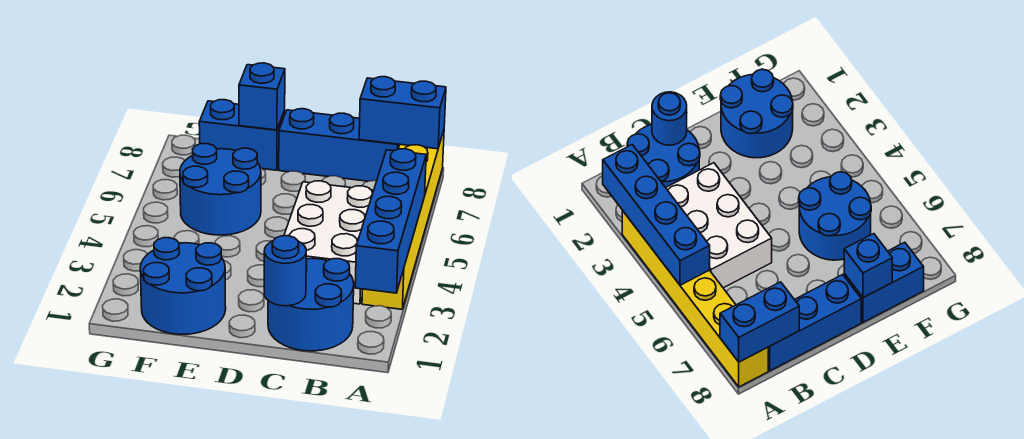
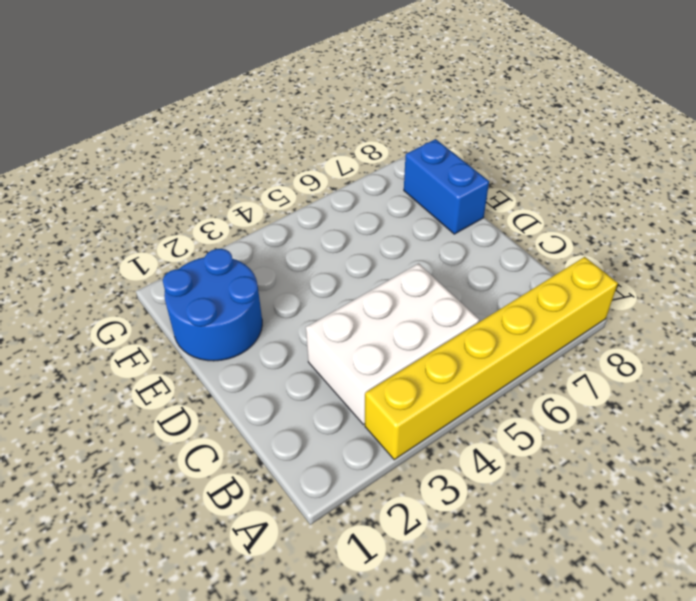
none -> blue 2x2 round brick [268,258,354,351]
none -> blue 1x3 brick [279,109,400,181]

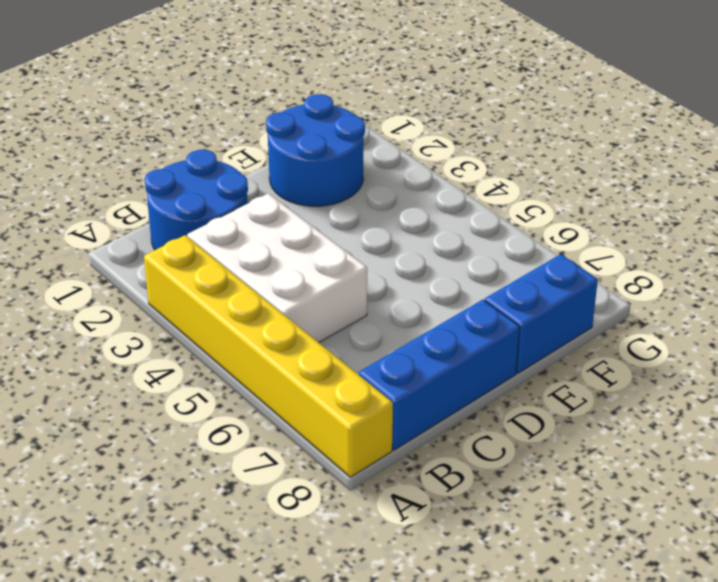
none -> blue 2x2 round brick [180,144,261,235]
none -> blue 1x4 brick [355,149,426,293]

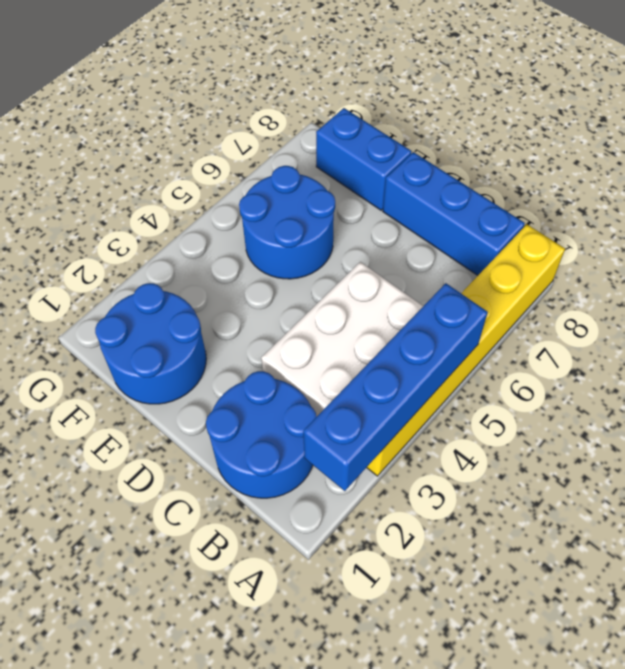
none -> blue 1x2 brick [359,77,446,149]
none -> blue 1x1 round brick [264,236,306,306]

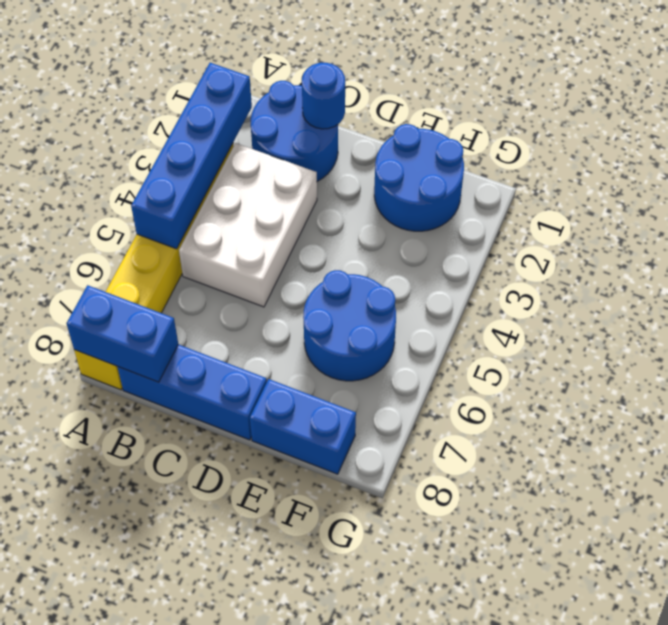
none -> blue 1x1 brick [239,63,285,130]

